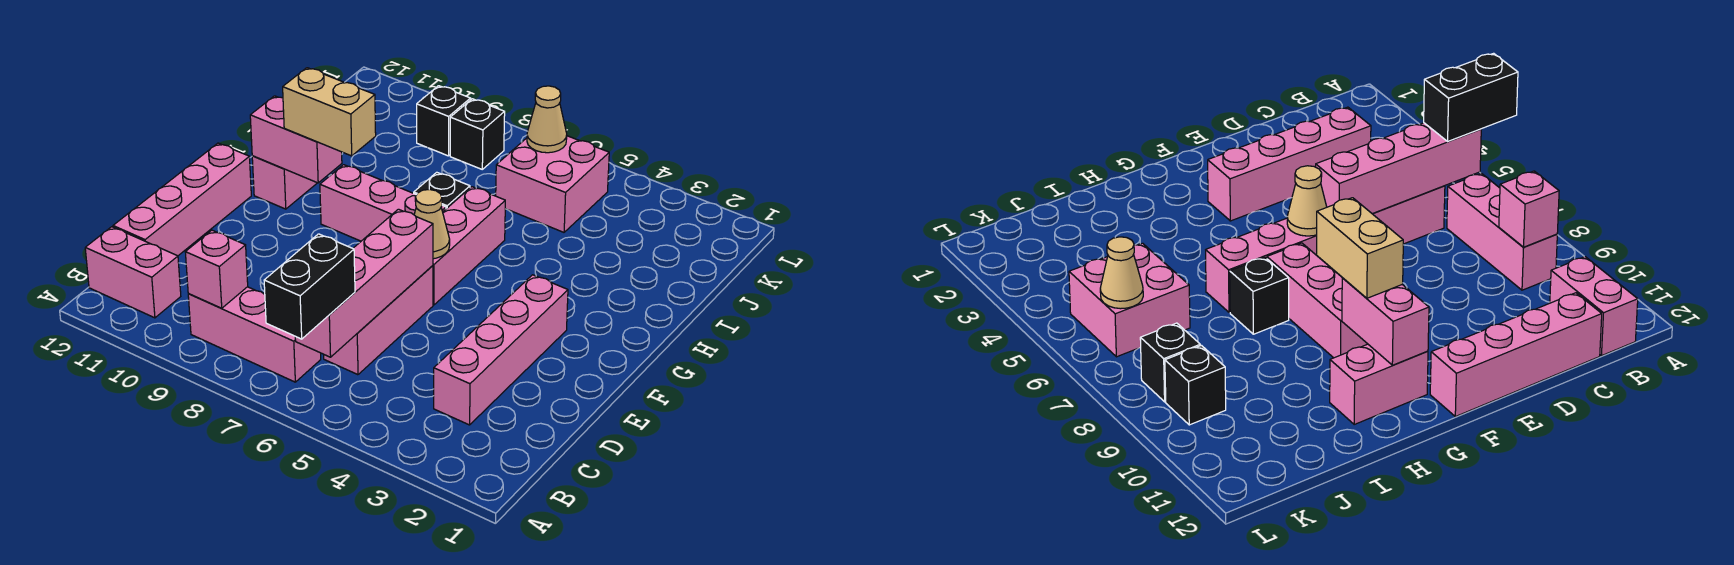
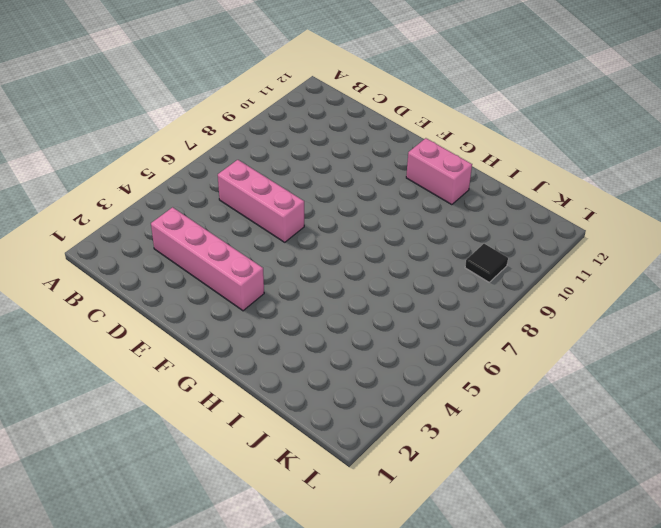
black 1x1 tile [465,244,508,282] -> black 1x1 brick [417,86,471,156]
none -> pink 1x3 brick [188,287,321,382]
none -> pink 1x2 brick [85,227,181,318]
none -> pink 1x4 brick [113,143,251,256]

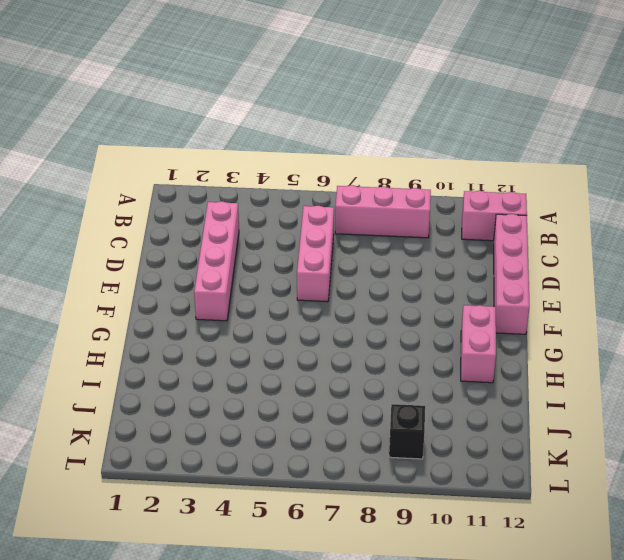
none -> pink 1x3 brick [433,187,505,305]
none -> pink 1x3 brick [320,165,446,241]
none -> black 1x1 brick [414,172,470,209]

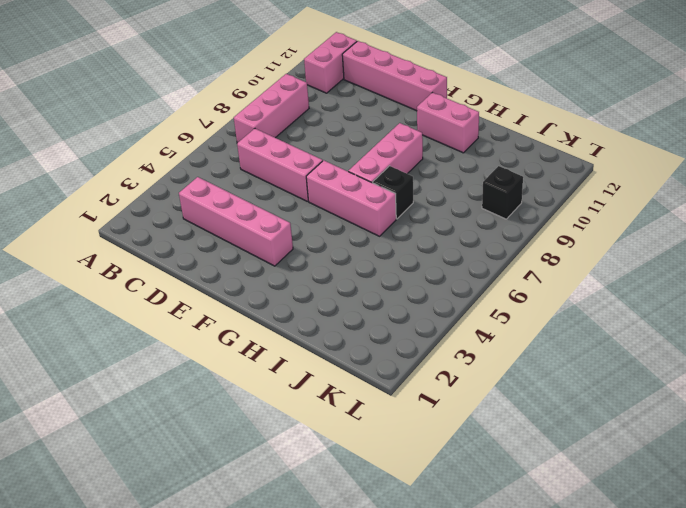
none -> pink 2x2 brick [496,136,609,232]
none -> black 1x1 brick [450,99,505,169]
none -> pink 1x4 brick [295,209,433,357]

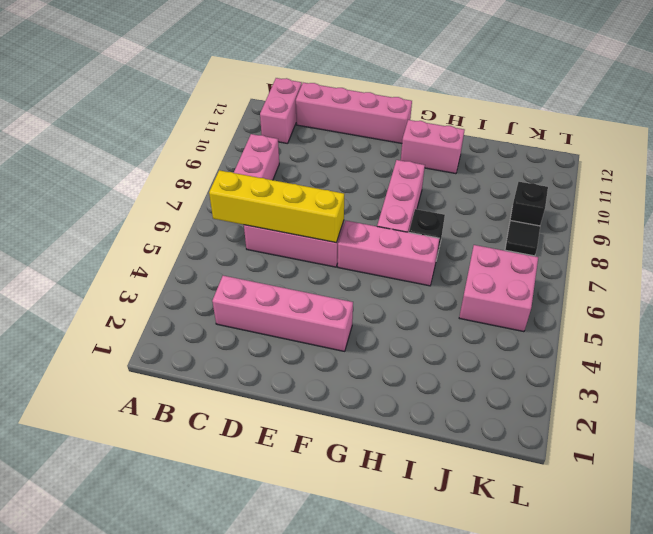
yellow 1x4 brick [209,170,344,243] -> pink 1x4 brick [295,209,433,357]
black 1x1 tile [505,221,540,256] -> black 1x1 brick [450,99,505,169]
none -> pink 1x1 brick [185,230,248,308]
none -> tan 1x1 cone [414,189,450,259]
none -> pink 1x2 brick [250,96,342,183]

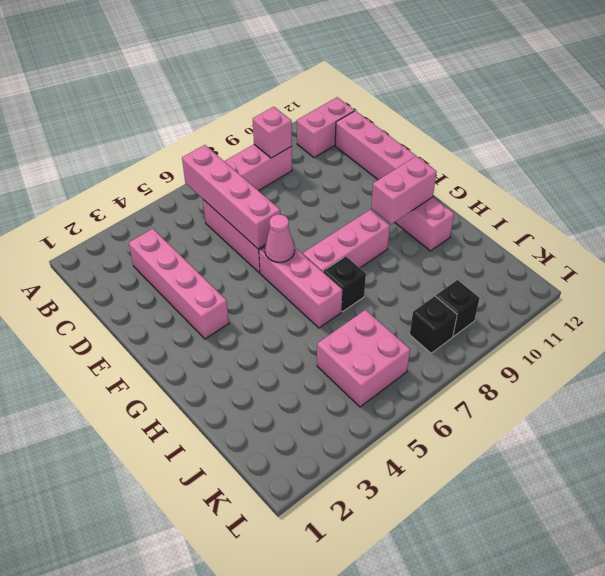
pink 1x1 cone [265,214,295,262] -> tan 1x1 cone [414,189,450,259]
none -> tan 1x1 cone [527,86,567,153]
none -> black 1x2 brick [264,234,355,339]
none -> tan 1x2 brick [283,68,376,156]

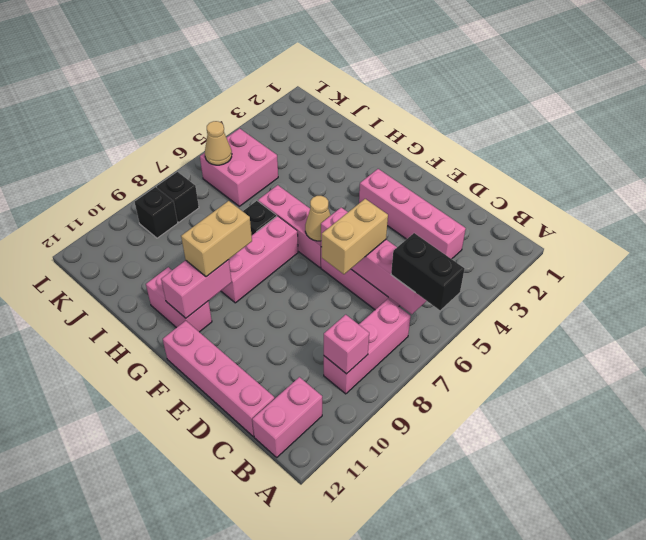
tan 1x2 brick [322,199,388,274] -> none

